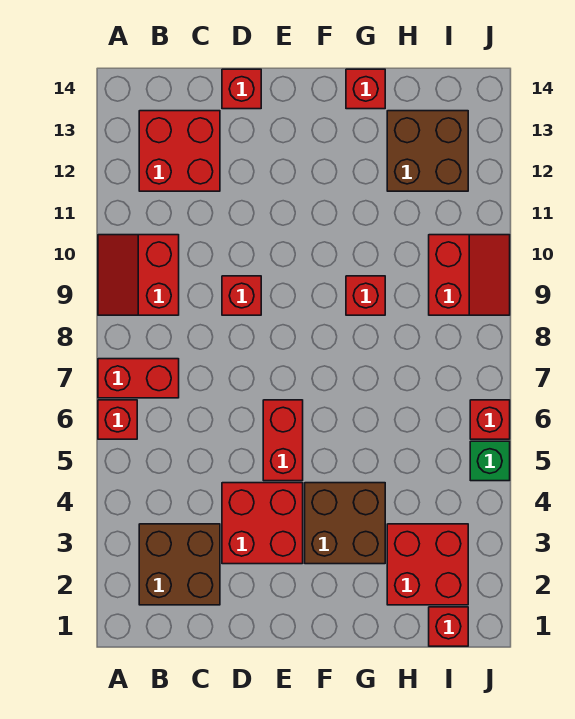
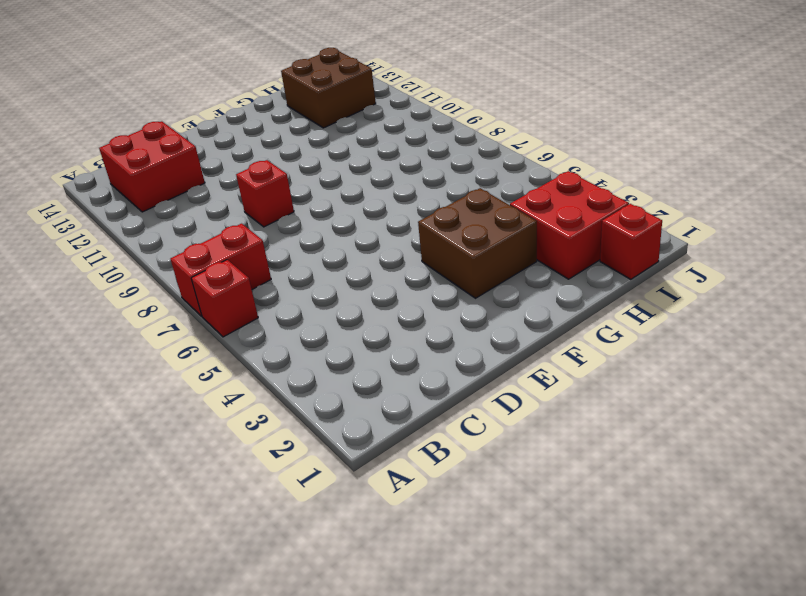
none -> red 2x2 slope [98,235,179,315]
none -> brown 2x2 brick [139,524,220,605]
none -> red 2x2 brick [222,483,303,564]

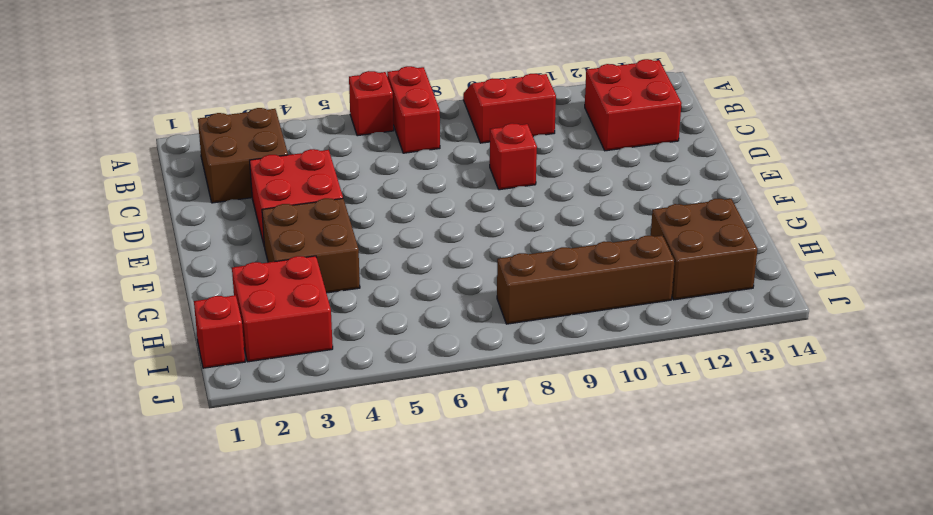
brown 1x4 brick [497,236,674,324] -> red 2x2 slope [429,235,510,315]
none -> red 1x1 brick [222,69,261,109]
none -> red 1x2 brick [263,400,303,481]
none -> red 1x1 brick [346,276,385,315]

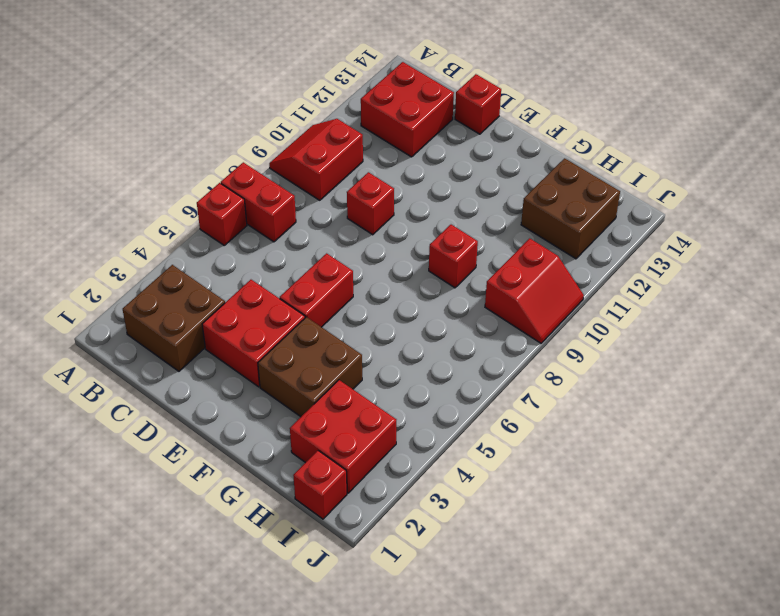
none -> red 1x1 brick [346,69,385,109]
none -> green 1x1 brick [470,441,510,481]
none -> red 1x1 brick [470,400,510,439]

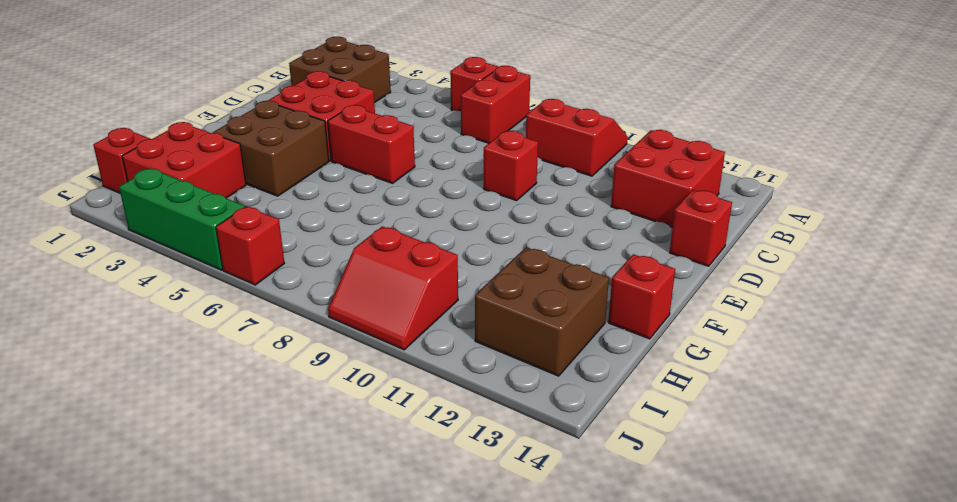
green 1x3 brick [119,168,245,270] -> green 1x1 brick [470,441,510,481]
none -> red 1x1 brick [346,276,385,315]

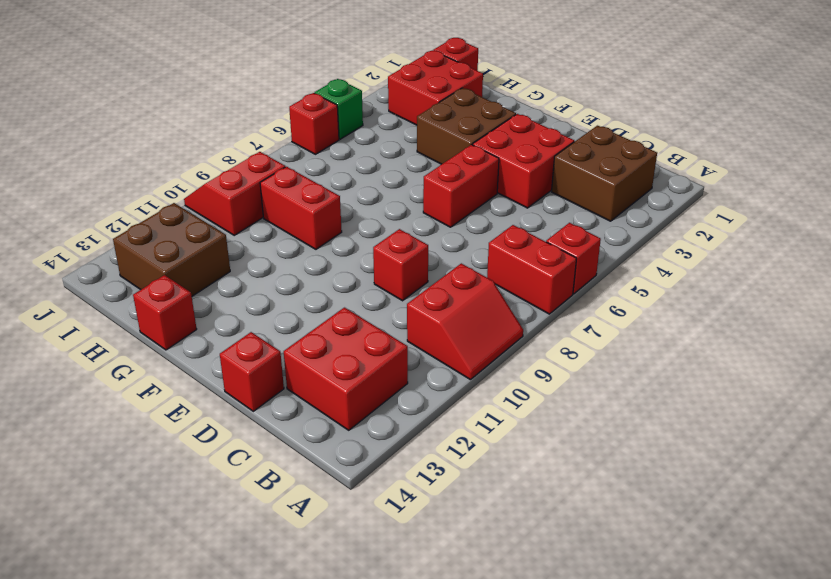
red 1x2 brick [260,167,342,249] -> red 1x1 brick [346,276,385,315]

